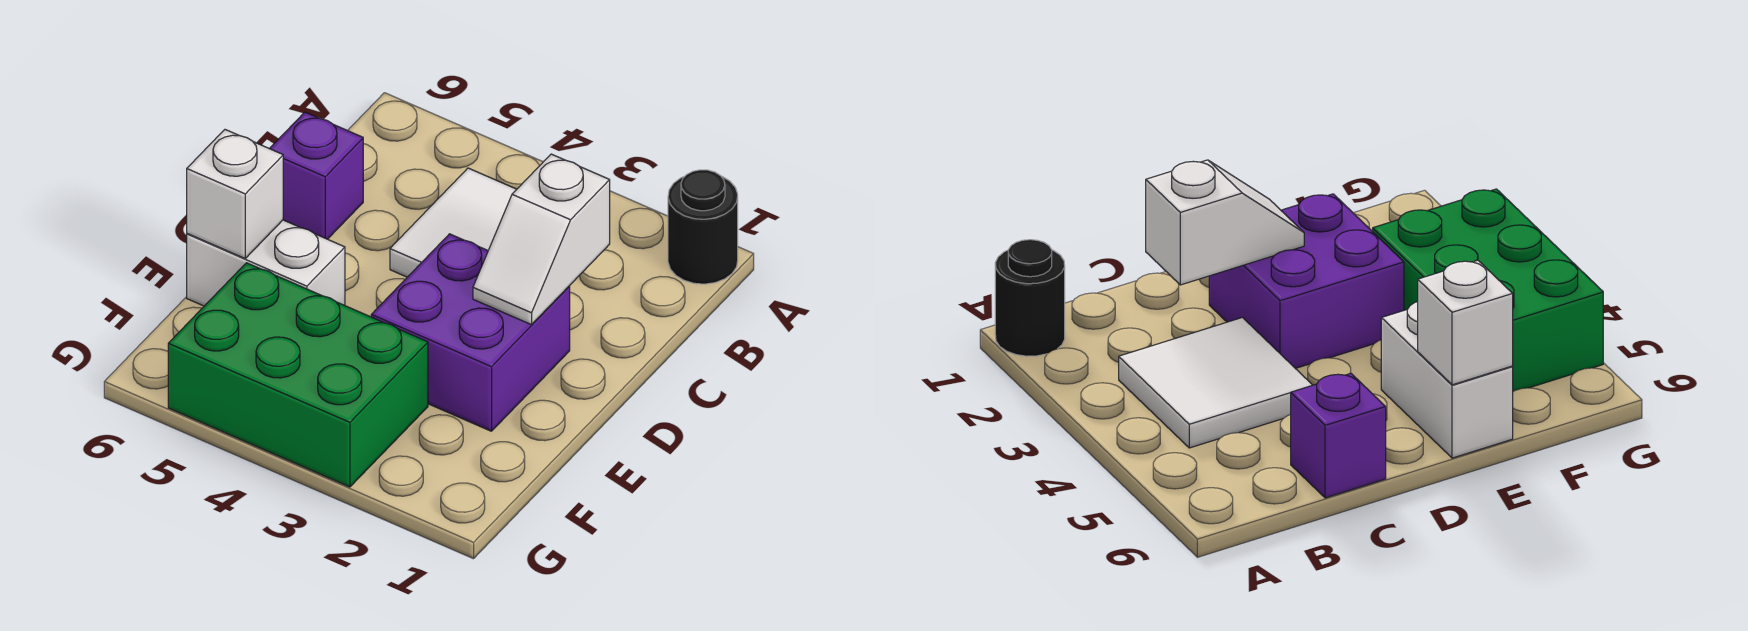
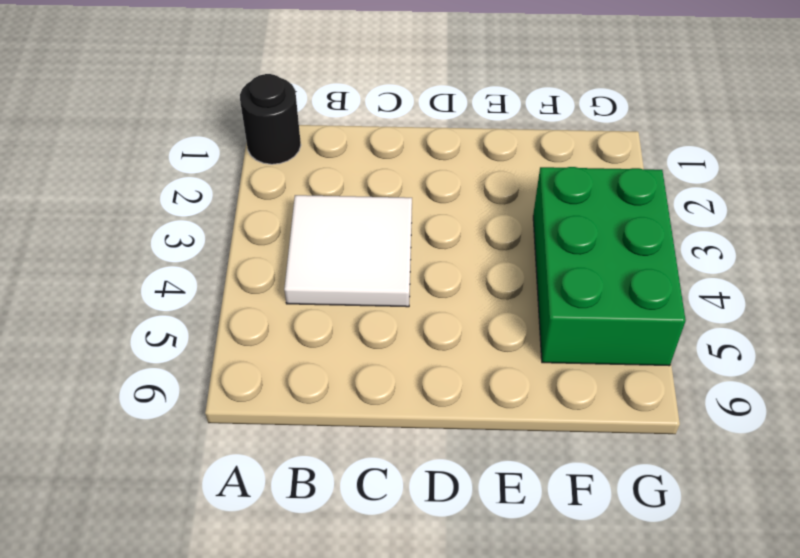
none -> purple 1x1 brick [269,112,363,239]
none -> purple 2x2 brick [371,234,570,431]

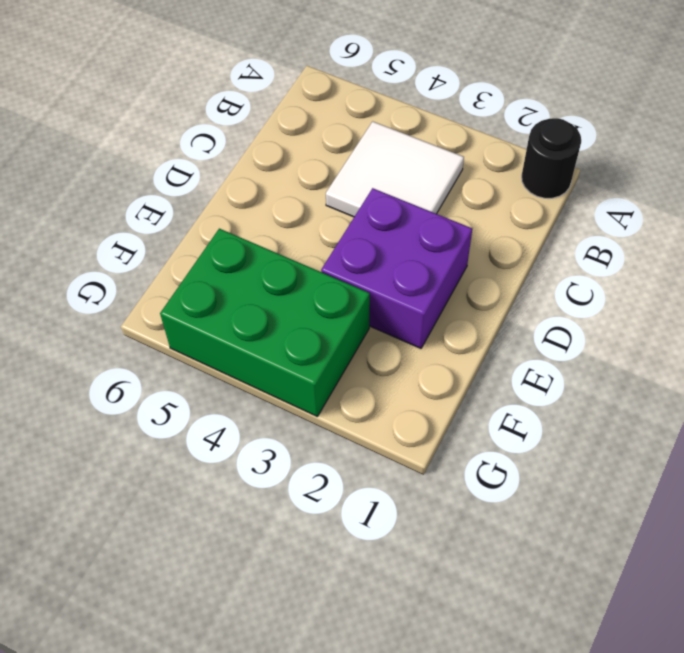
none -> purple 1x1 brick [269,112,363,239]
none -> white 1x2 brick [187,220,345,306]

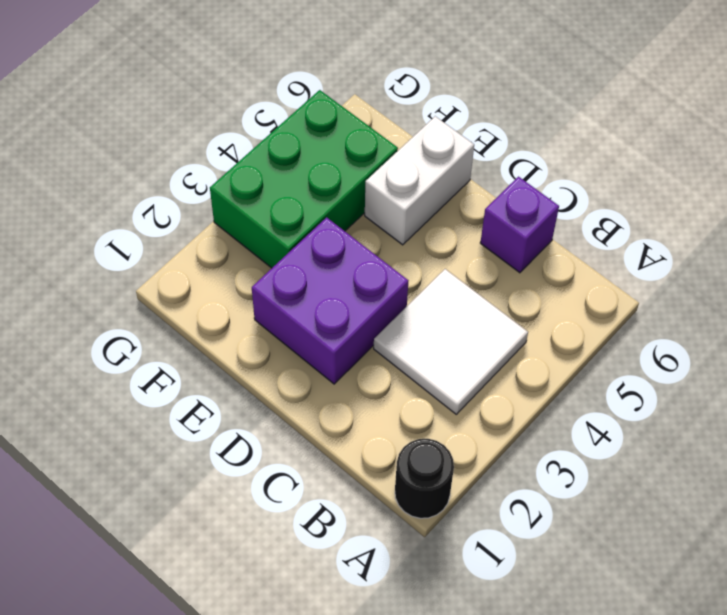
none -> white 1x2 slope [473,154,610,325]
none -> white 1x1 brick [187,130,283,258]

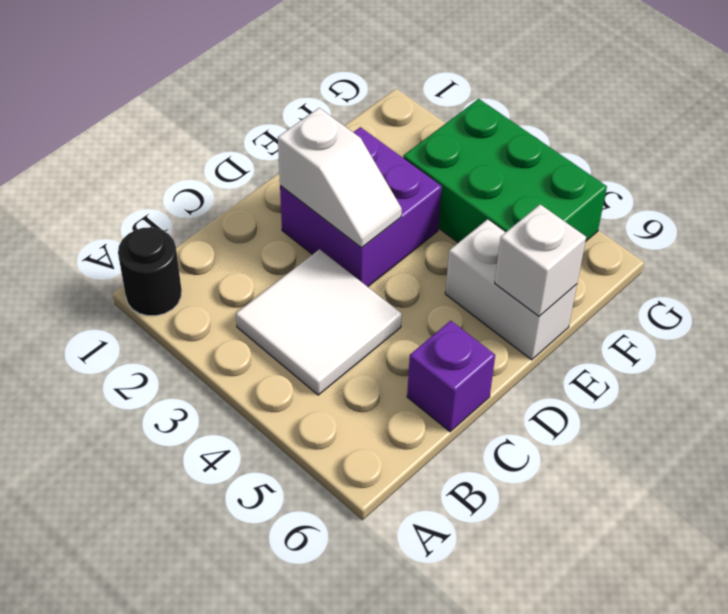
white 1x2 slope [278,108,402,248] -> white 1x2 slope turned to [473,154,610,325]

